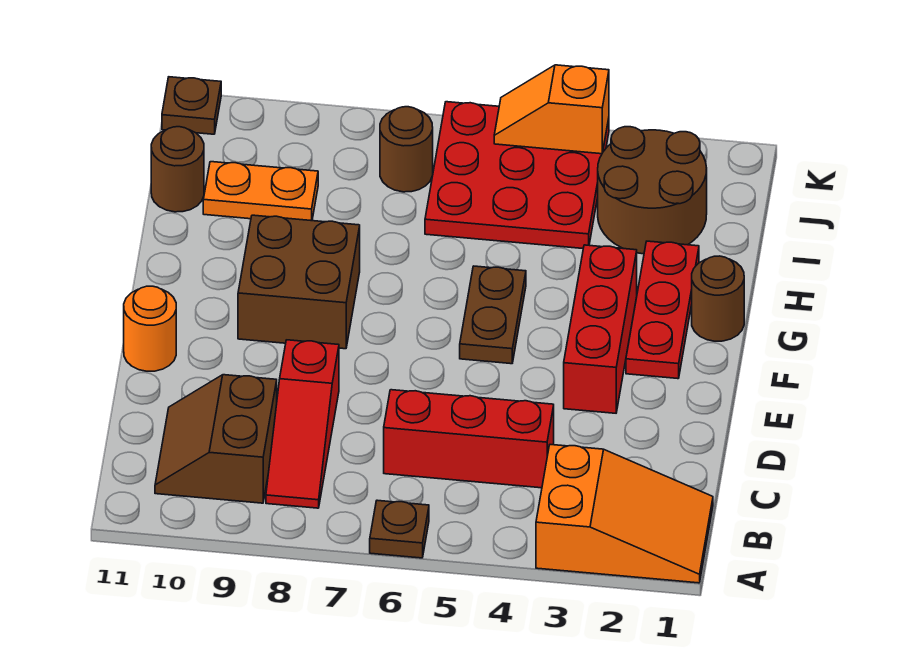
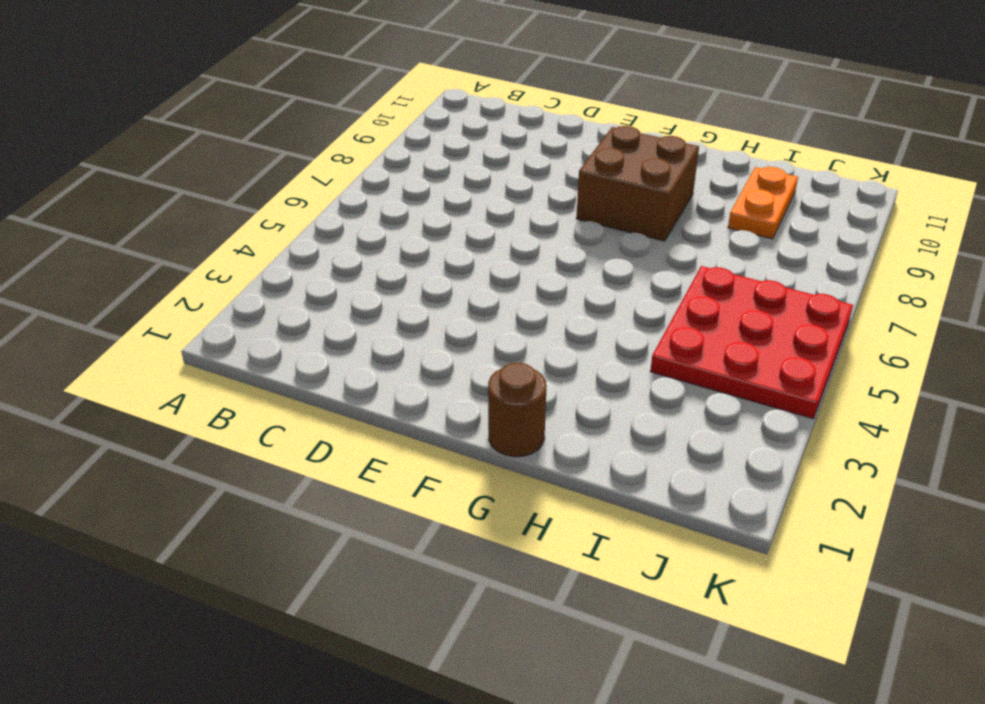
none -> orange 2x3 slope [536,445,713,583]
none -> brown 1x1 plate [370,500,429,558]
none -> red 1x3 slope [266,340,339,508]

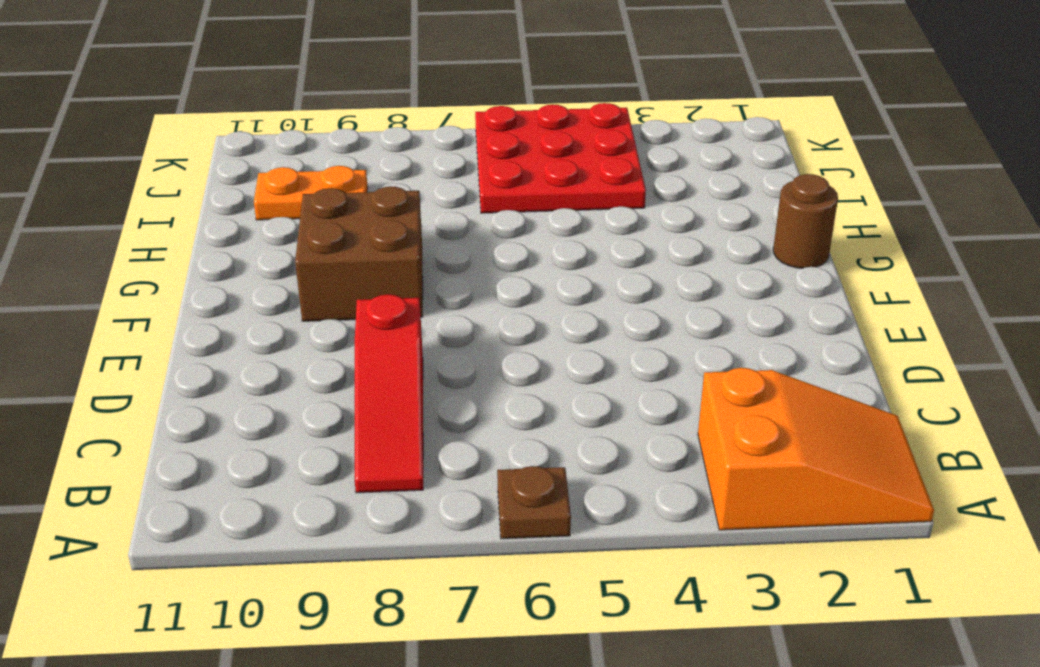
none -> brown 2x2 slope [155,375,277,503]
none -> red 1x3 brick [384,390,554,488]
none -> red 1x3 brick [564,245,637,413]

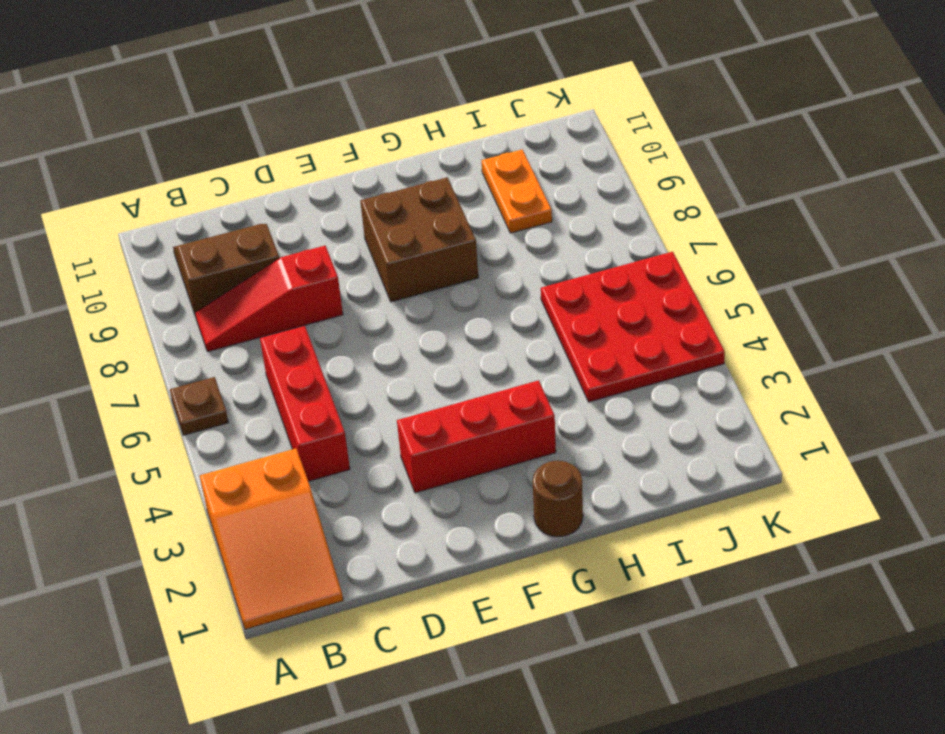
none -> orange 1x1 round brick [124,286,176,371]
none -> red 1x3 plate [626,241,699,379]
none -> brown 1x2 plate [460,266,526,364]

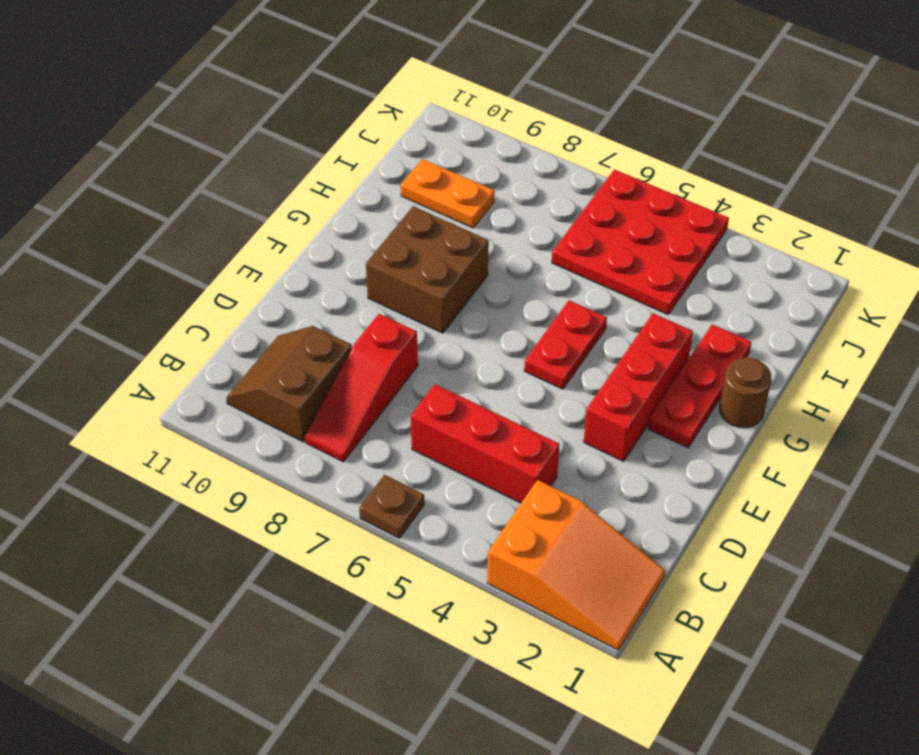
red 1x2 plate [524,300,607,389] -> brown 1x2 plate [460,266,526,364]
none -> orange 1x1 round brick [124,286,176,371]
none -> brown 2x2 round brick [598,127,707,254]
none -> brown 1x1 round brick [151,127,204,212]

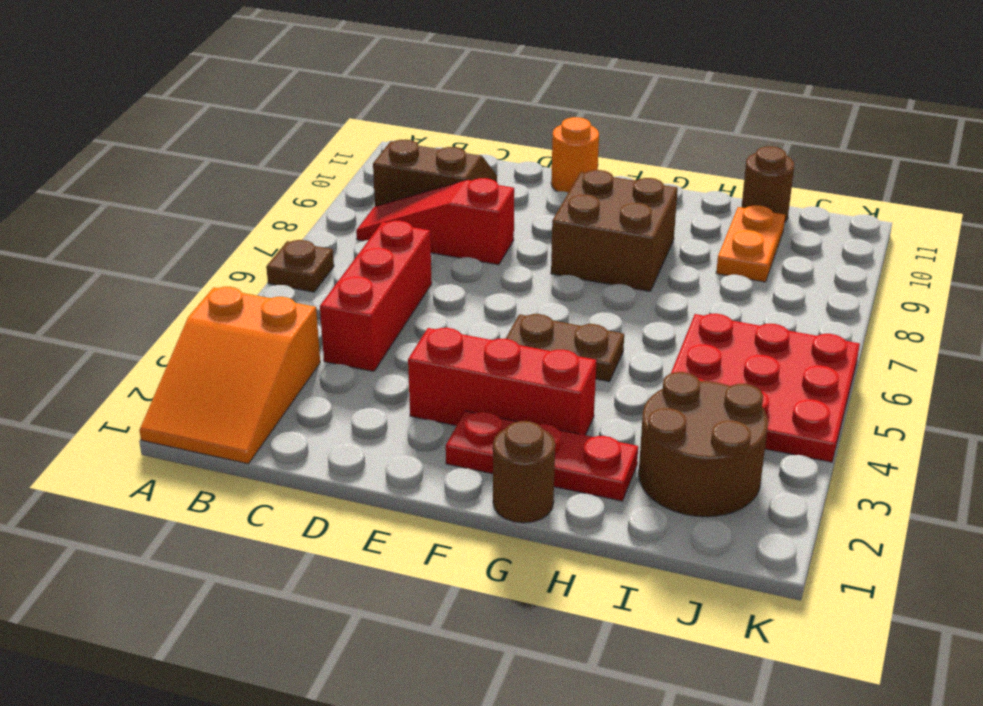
none -> brown 1x1 round brick [380,107,433,192]
none -> brown 1x1 plate [162,77,221,134]
none -> orange 1x2 slope [494,65,609,154]

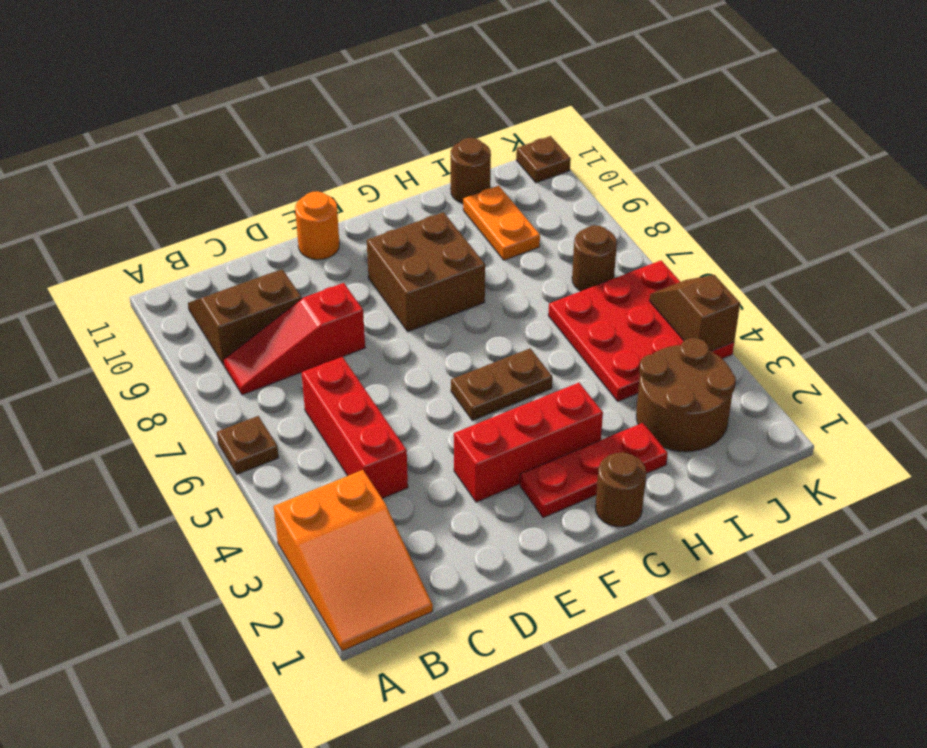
brown 1x2 slope [649,275,740,351] -> orange 1x2 slope [494,65,609,154]

